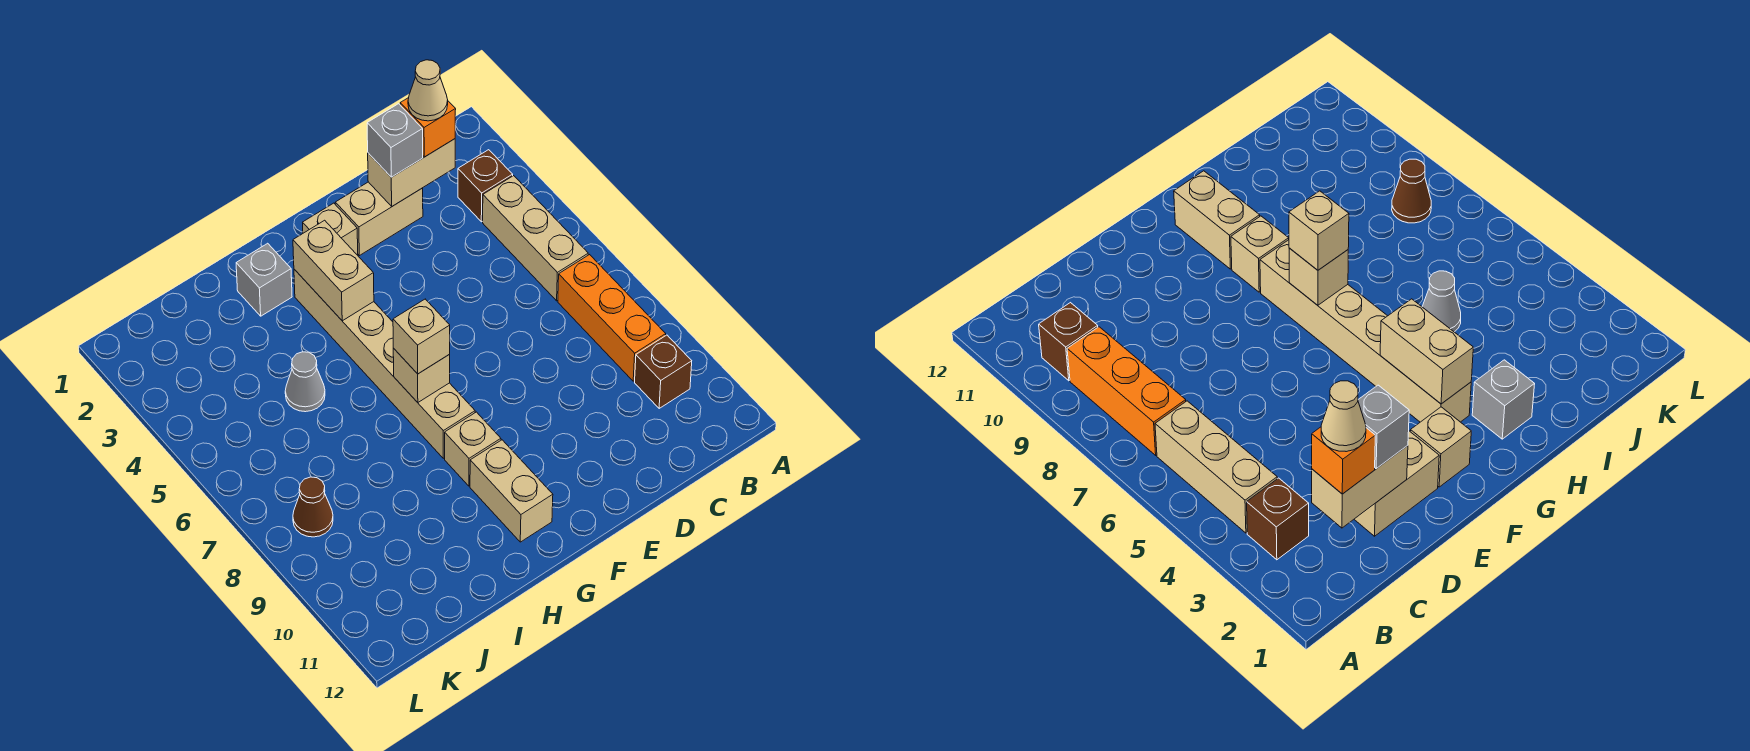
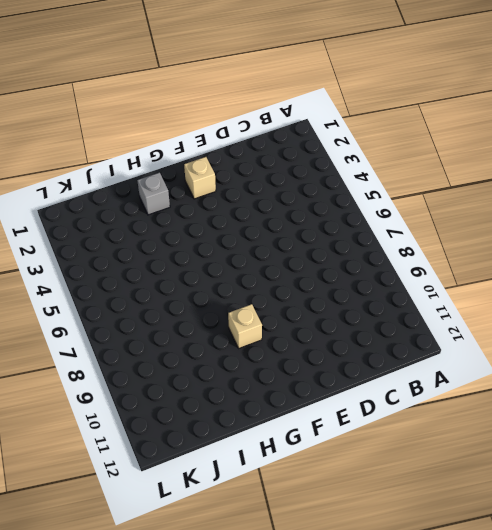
none -> brown 1x1 brick [458,150,513,222]
none -> tan 1x3 brick [483,176,588,301]
none -> orange 1x3 brick [558,255,666,381]

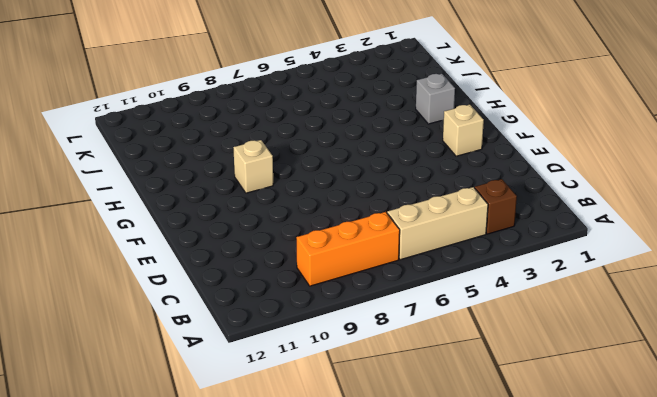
none -> brown 1x1 brick [635,335,692,408]
none -> tan 1x2 brick [335,182,423,256]
none -> tan 1x6 brick [294,269,475,458]

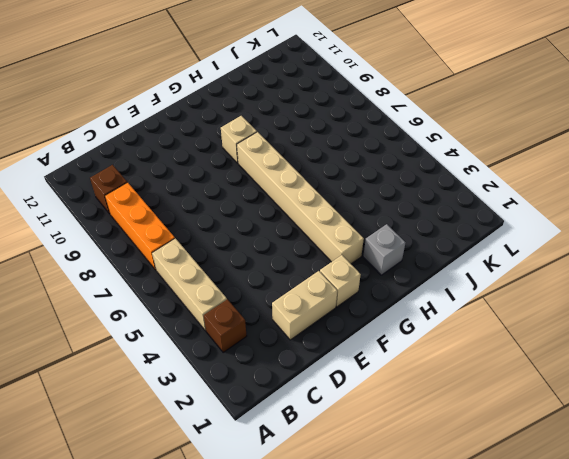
none -> tan 1x2 brick [470,440,553,542]
none -> grey 1x1 cone [285,352,325,412]
none -> brown 1x1 cone [293,477,333,537]

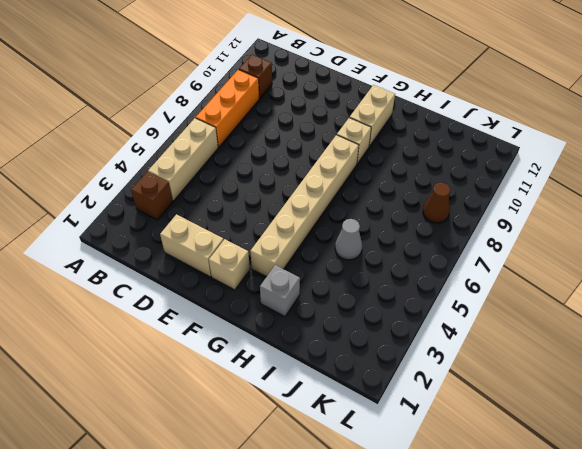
none -> tan 1x2 brick [368,139,455,206]
none -> tan 1x2 brick [293,220,374,321]
none -> tan 1x1 brick [393,348,450,402]

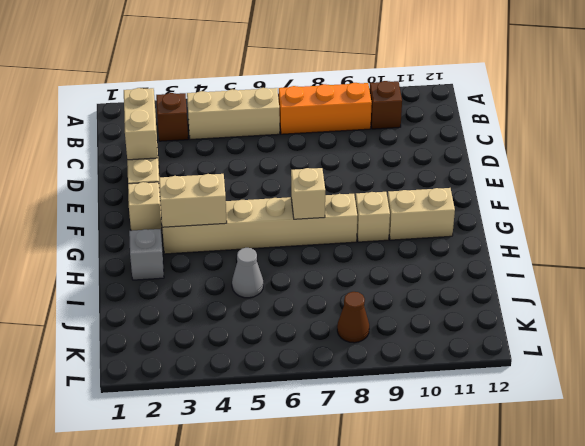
none -> orange 1x1 brick [400,98,456,157]
none -> grey 1x1 brick [367,104,423,177]
none -> tan 1x1 brick [393,299,450,374]

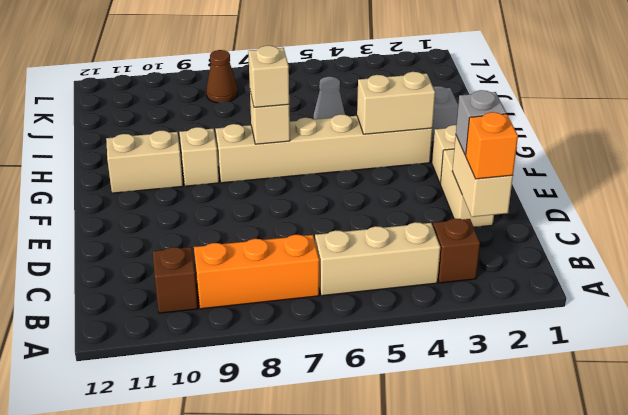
none -> tan 1x1 cone [408,60,448,121]

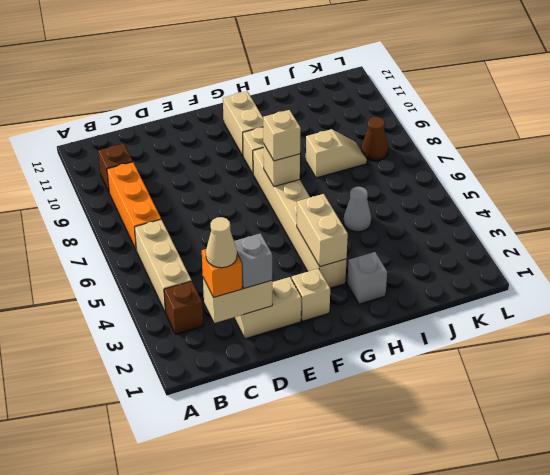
tan 1x2 slope [306,129,367,178] -> none

